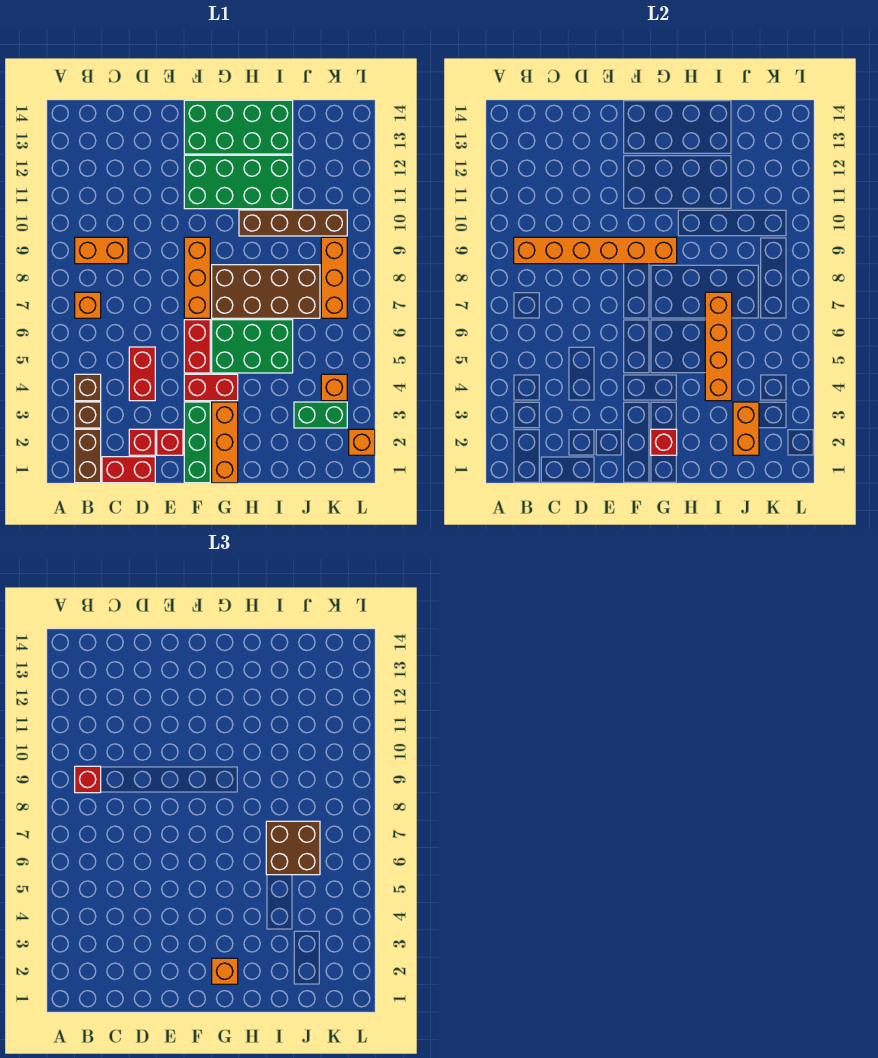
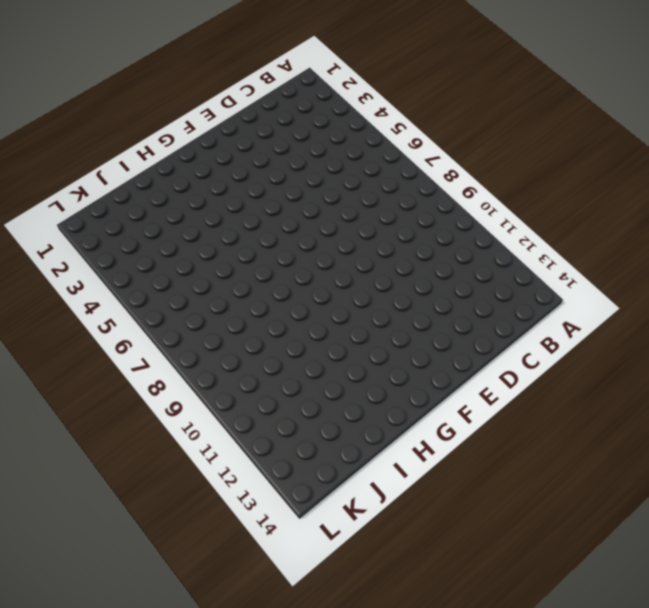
none -> brown 1x2 brick [75,429,101,483]
none -> brown 1x1 brick [75,402,101,428]
none -> brown 1x1 brick [75,374,101,401]
none -> orange 1x1 brick [75,292,101,318]

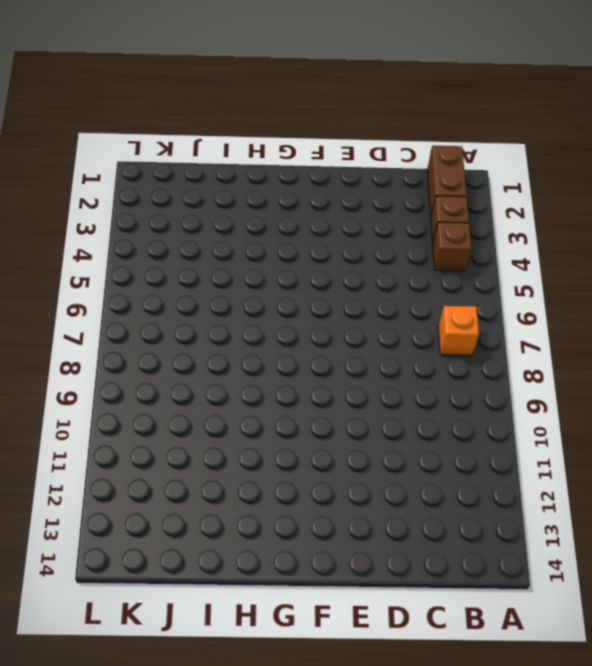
none -> orange 1x2 brick [75,237,128,264]
none -> red 1x2 brick [102,457,155,483]
none -> red 1x1 brick [129,429,155,455]
none -> red 1x2 brick [129,347,155,401]

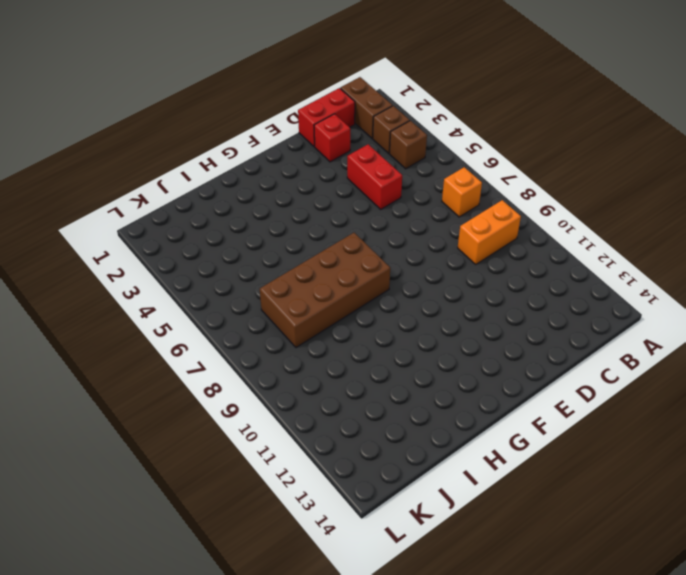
none -> red 1x1 brick [157,429,183,455]
none -> green 1x3 brick [184,402,210,483]
none -> red 1x2 brick [184,374,238,401]
none -> red 1x2 brick [184,320,210,373]

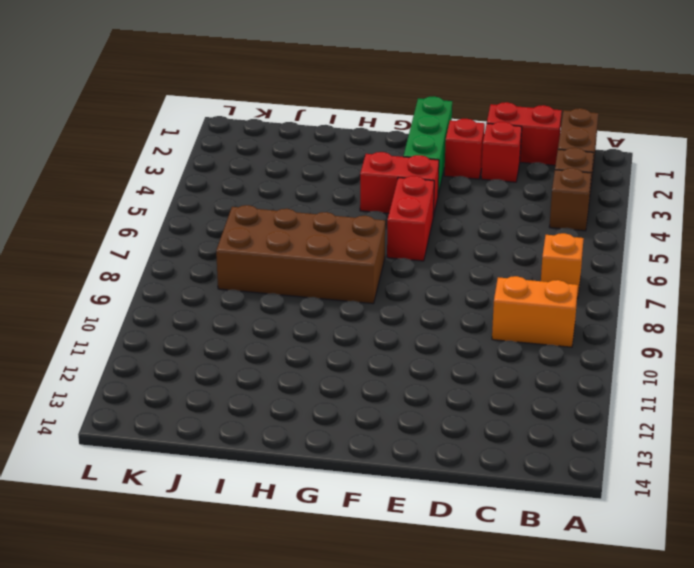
none -> red 1x2 brick [129,347,155,401]
none -> orange 1x3 brick [184,237,210,318]
none -> green 2x4 brick [184,155,293,209]
none -> green 2x4 brick [184,100,293,154]

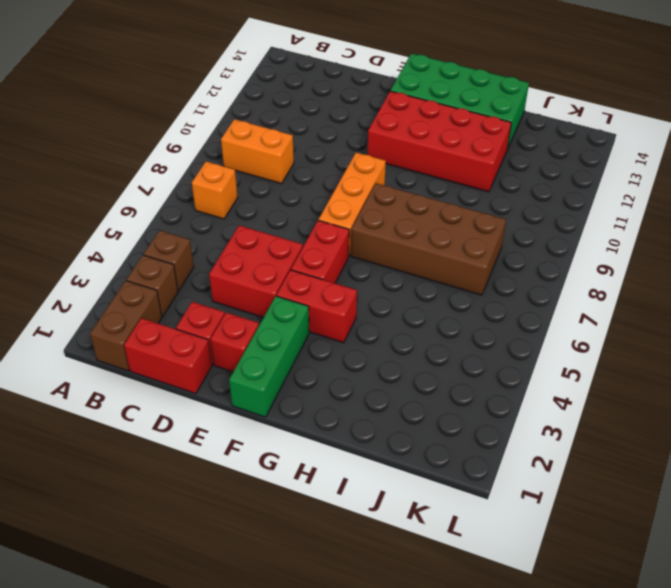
red 2x2 brick [209,225,303,318] -> red 1x2 brick [129,347,155,401]
red 2x4 brick [368,91,511,192] -> green 2x4 brick [184,155,293,209]
none -> orange 1x3 brick [212,402,238,483]
none -> green 2x3 brick [212,320,293,373]
none -> brown 1x4 brick [239,210,347,236]
none -> green 1x2 brick [294,402,347,428]

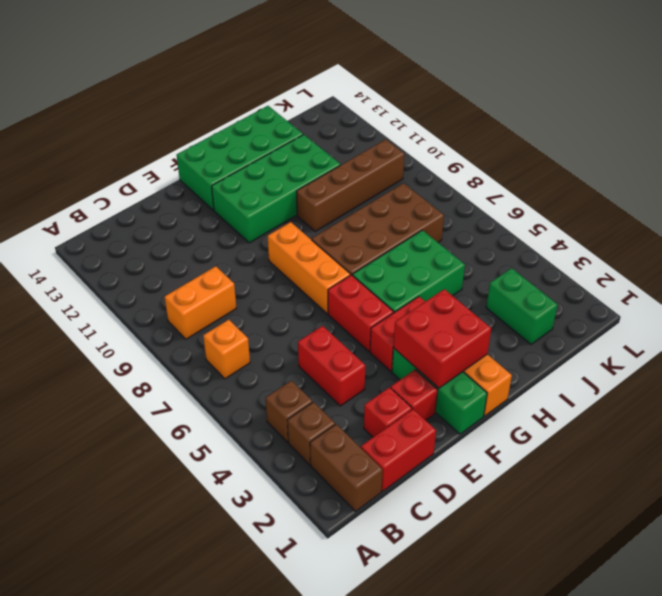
red 2x2 brick [393,289,491,388] -> red 1x1 brick [651,429,677,455]
green 1x2 brick [486,268,558,344] -> green 1x2 brick turned to [294,402,347,428]
none -> orange 1x1 brick [321,374,347,401]
none -> orange 1x3 brick [321,237,347,318]
none -> orange 1x1 brick [349,429,375,455]
none -> orange 1x6 brick [514,237,677,264]

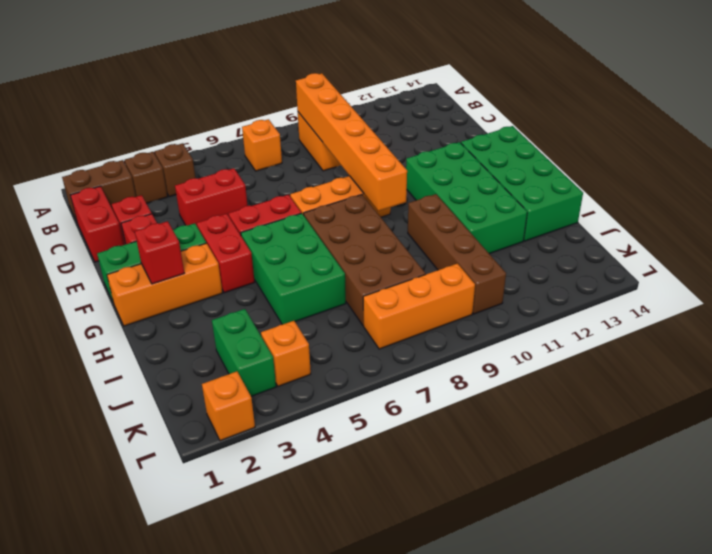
none -> orange 1x4 brick [705,292,732,401]
none -> orange 1x2 brick [733,402,759,455]
none -> red 1x1 brick [75,766,101,793]
none -> orange 1x1 brick [212,958,238,984]

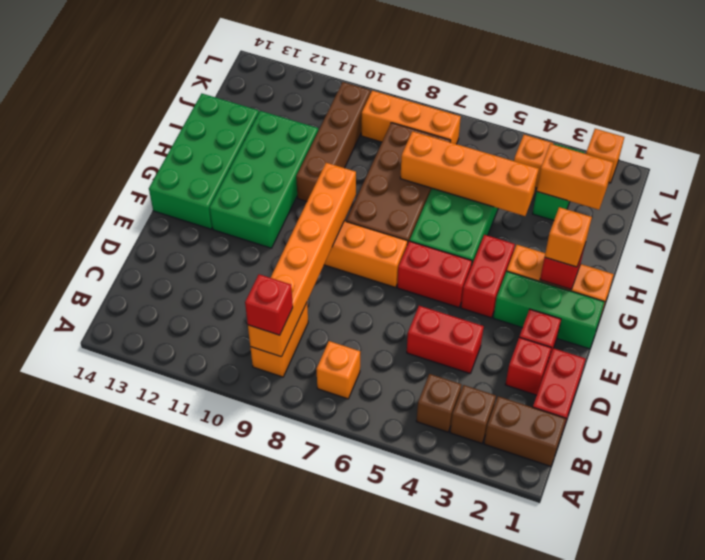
none -> brown 2x2 brick [266,821,320,875]

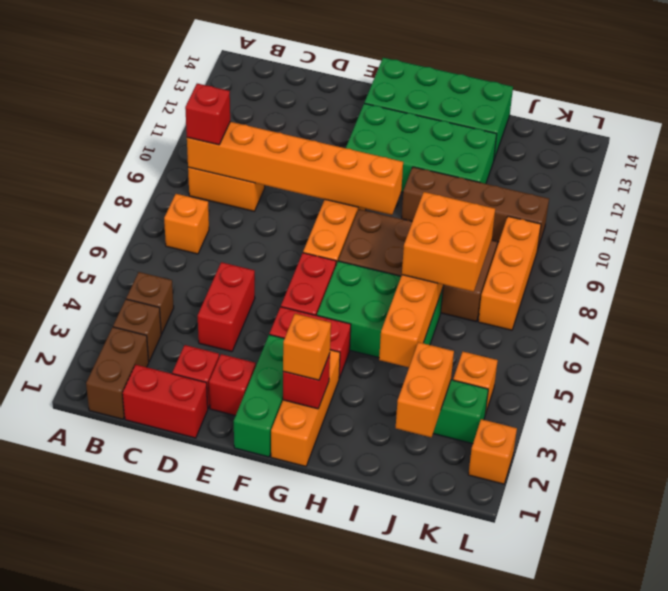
orange 2x2 brick [402,192,495,292] -> brown 2x2 brick [266,821,320,875]

